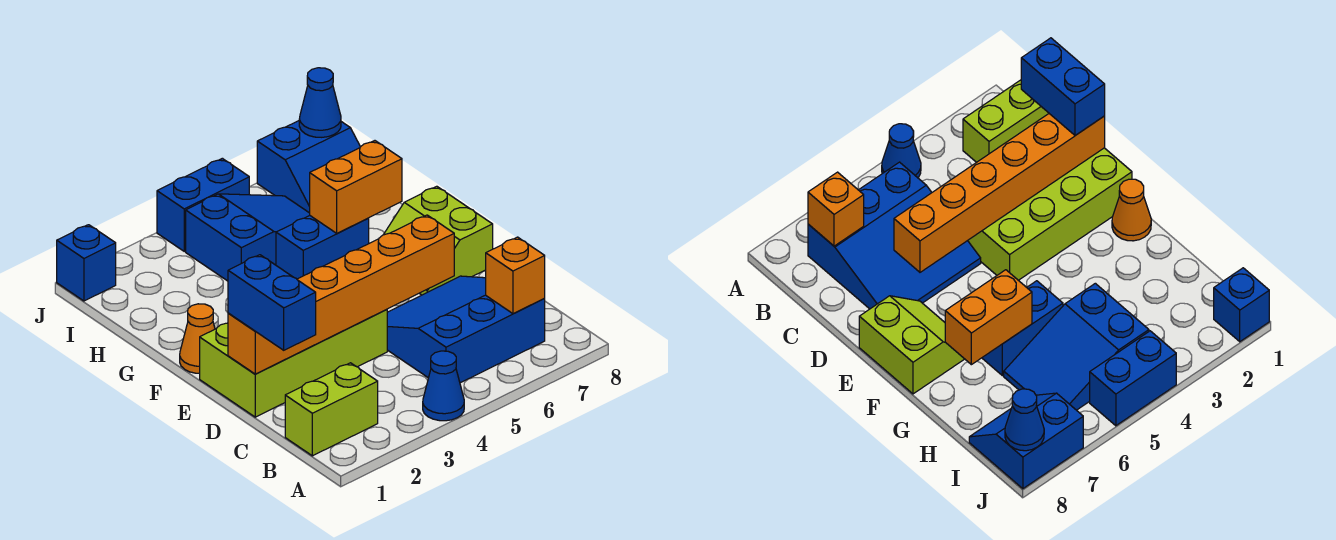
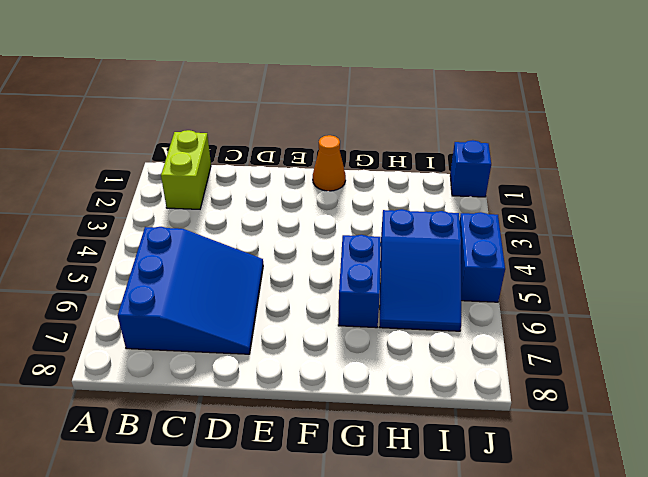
none -> blue 1x1 cone [423,351,464,421]
none -> lime 2x4 brick [200,309,387,417]
none -> lime 2x2 slope [384,186,493,295]

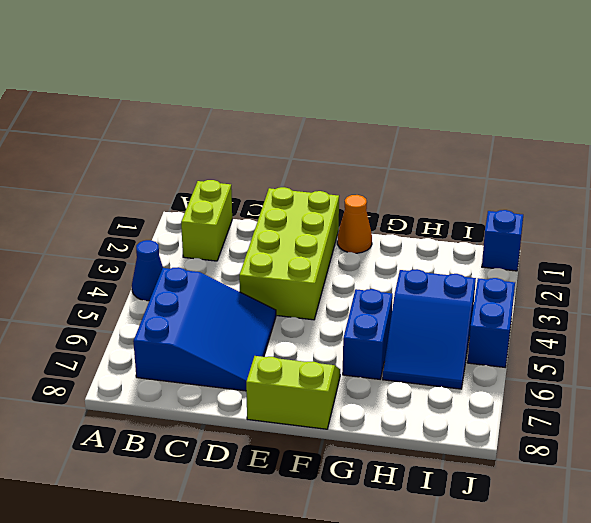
none -> blue 2x2 slope [257,121,360,213]
none -> orange 1x1 brick [486,237,545,314]
none -> orange 1x6 brick [228,215,454,374]

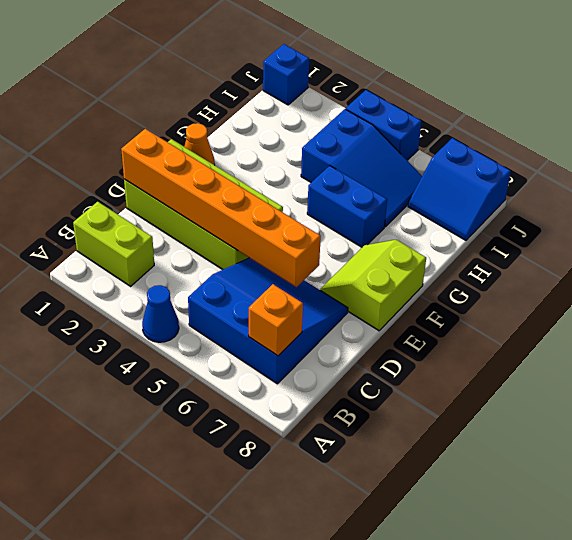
none -> orange 1x2 brick [310,141,402,233]
none -> blue 1x1 cone [299,68,341,137]
none -> blue 1x2 brick [228,255,316,350]

